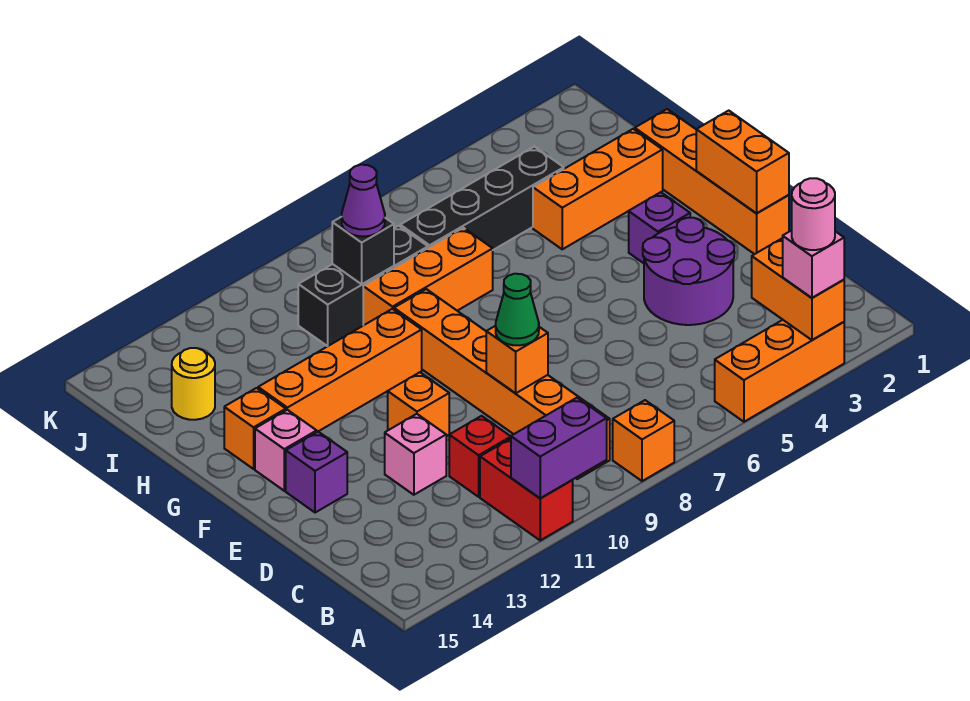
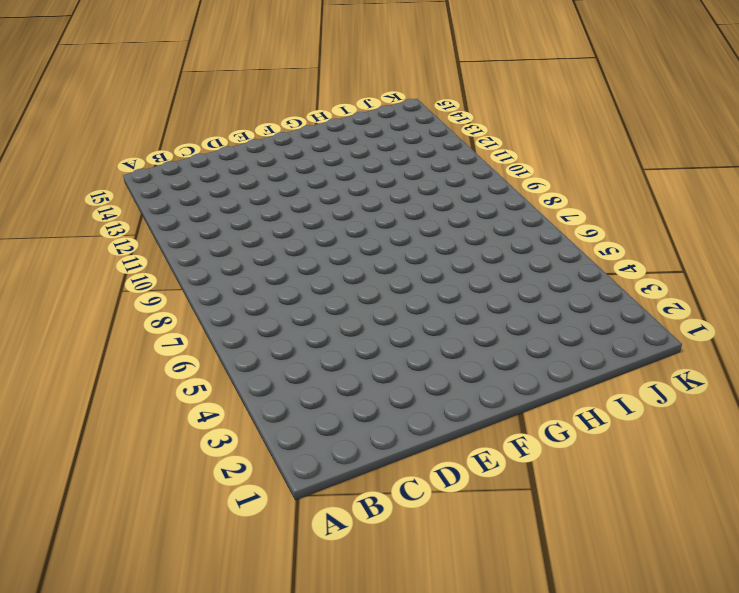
none -> orange 1x3 brick [715,320,844,422]
none -> orange 1x1 brick [613,400,674,481]
none -> red 1x2 brick [480,439,573,540]

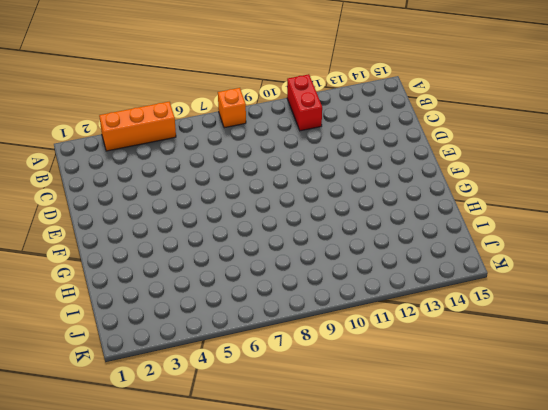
none -> orange 1x6 brick [394,289,610,479]
none -> red 1x1 brick [449,416,511,497]
none -> purple 2x2 round brick [643,218,734,325]

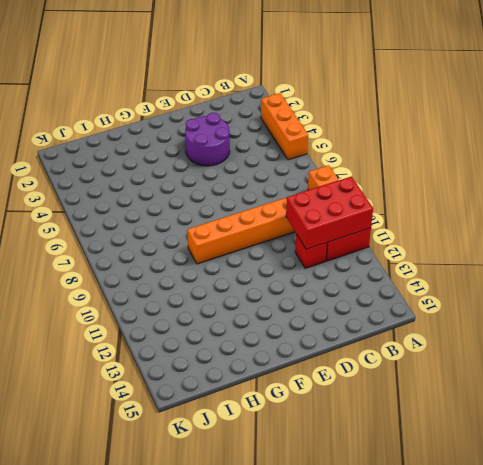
red 2x3 brick [286,177,373,249] -> purple 1x2 brick [511,398,607,498]
none -> pink 1x1 brick [385,414,446,495]
none -> orange 1x4 brick [635,109,789,254]
none -> orange 1x1 brick [388,372,449,436]

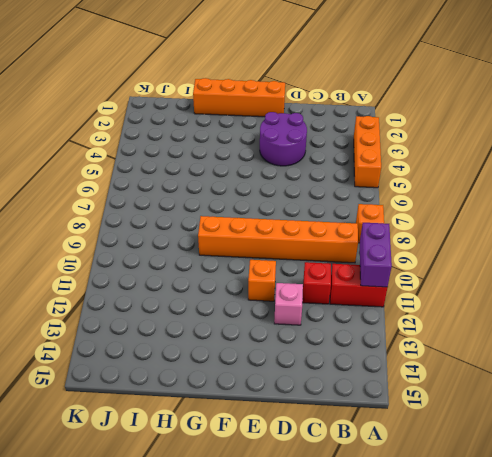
none -> purple 1x1 brick [286,432,347,513]
none -> purple 1x1 brick [629,192,690,263]
none -> pink 1x1 brick [255,410,317,491]

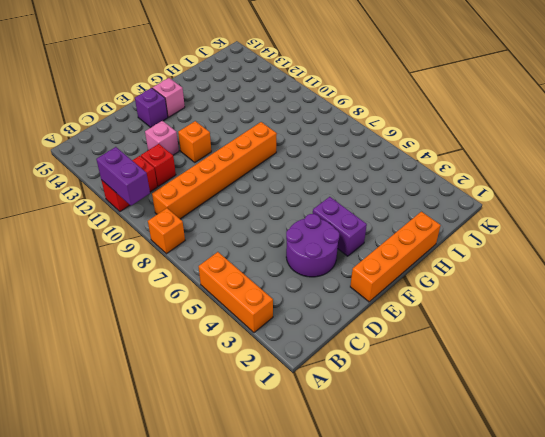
purple 1x2 brick [313,197,367,256] -> purple 1x1 brick [629,192,690,263]
none -> orange 1x4 brick [258,309,422,432]
none -> orange 1x1 brick [224,388,286,469]
none -> orange 1x3 brick [533,129,663,249]

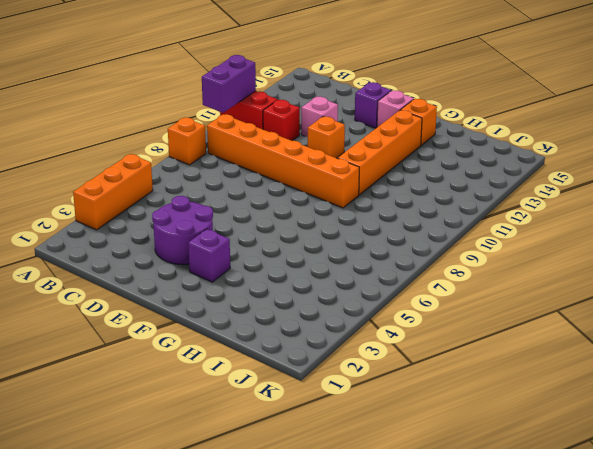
none -> orange 1x4 brick [635,109,789,254]
none -> orange 1x3 brick [533,129,663,249]
none -> orange 1x3 brick [363,228,493,325]

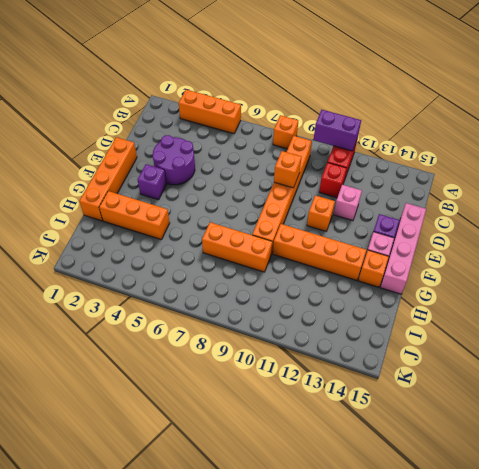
pink 1x4 brick [380,203,426,294] -> none
none -> black 1x4 brick [400,147,564,250]
none -> black 1x3 brick [298,226,428,346]
none -> yellow 1x1 round brick [172,348,215,420]

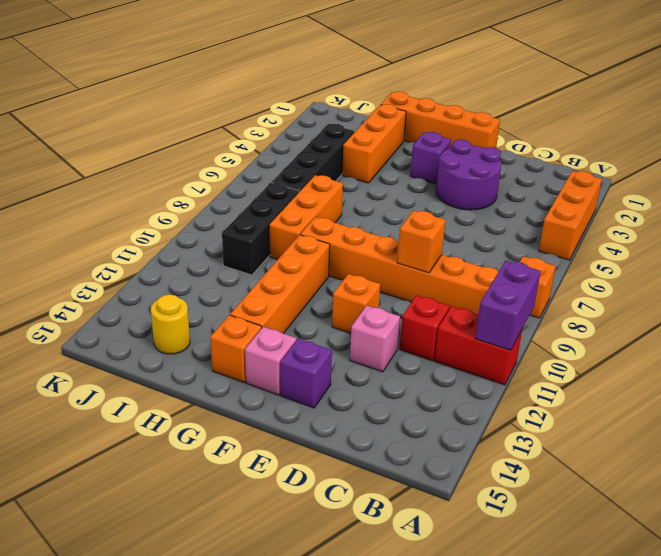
none -> orange 1x2 brick [752,238,844,340]
none -> orange 1x2 brick [696,111,789,213]
none -> black 1x1 brick [332,217,394,284]

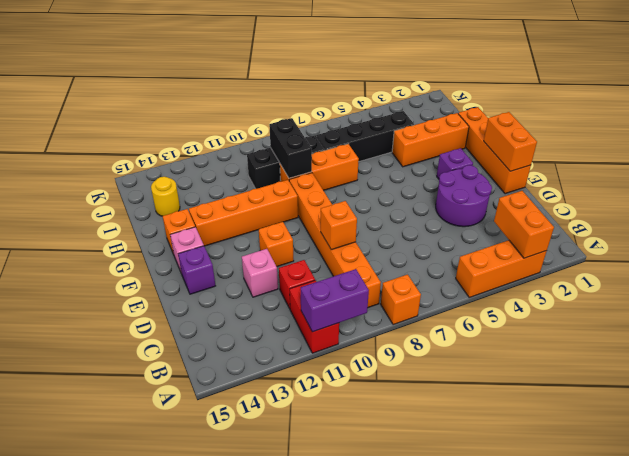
black 1x2 brick [269,118,312,178] -> black 1x1 brick [332,217,394,284]
none -> pink 1x1 brick [783,230,844,298]
none -> green 1x1 cone [496,274,539,345]
none -> purple 1x1 cone [342,165,385,236]

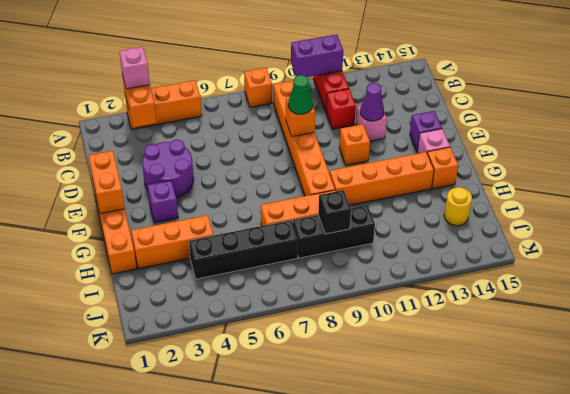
purple 1x1 cone [360,83,384,121] -> purple 1x1 cone moved to [342,165,385,236]
none -> pink 1x1 round brick [792,178,835,250]

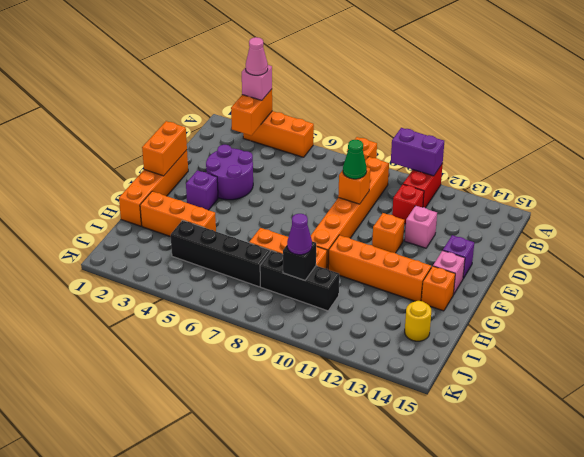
pink 1x1 cone [246,37,268,75] -> pink 1x1 round brick [792,178,835,250]

